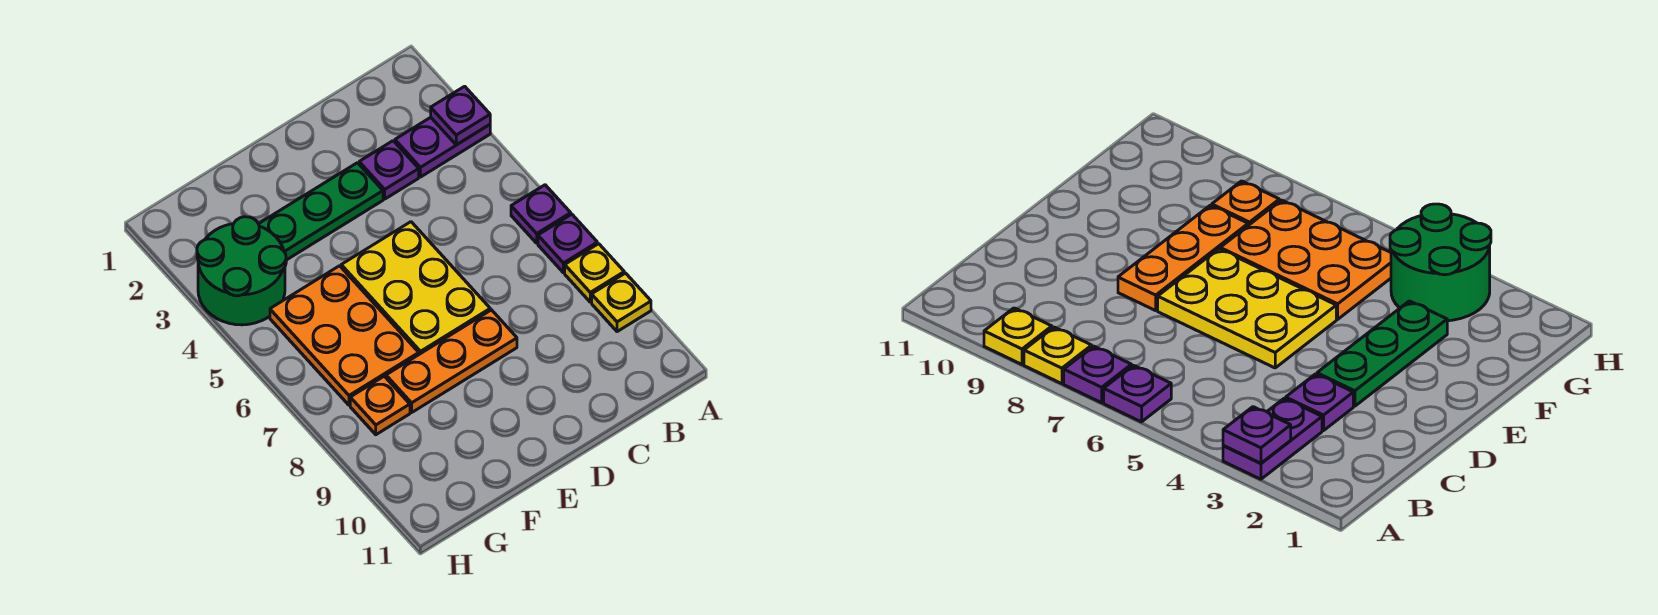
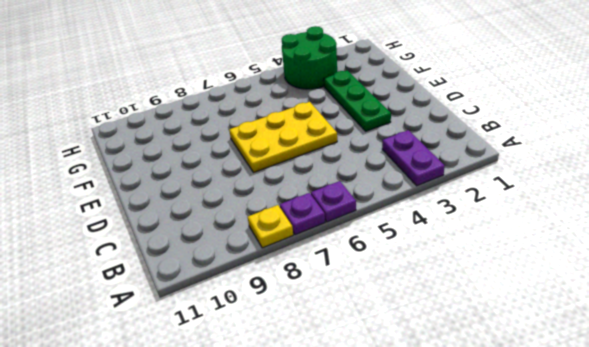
none -> yellow 1x1 plate [592,273,651,332]
none -> purple 1x1 plate [359,141,419,199]
none -> orange 1x3 plate [386,310,517,412]

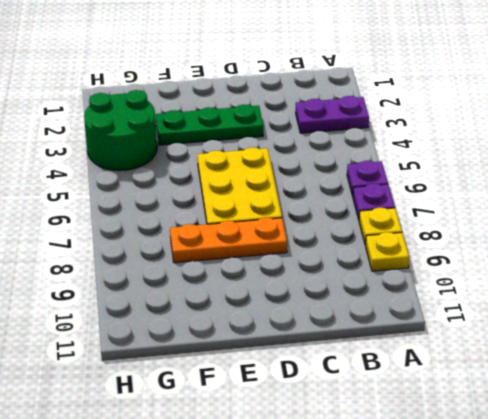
none -> purple 1x1 plate [359,141,419,199]
none -> orange 2x3 plate [270,266,419,405]
none -> orange 1x1 plate [350,376,410,435]

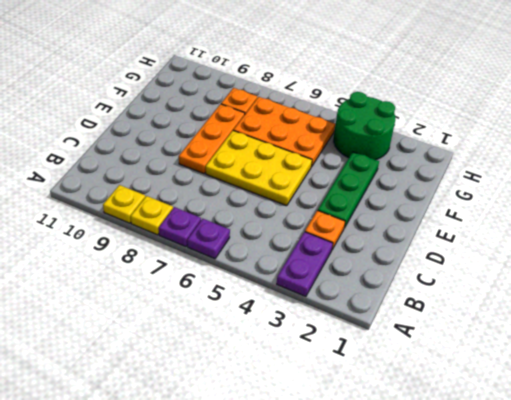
orange 1x1 plate [305,210,345,249] -> purple 1x1 plate [359,141,419,199]
none -> purple 1x1 plate [431,86,490,145]

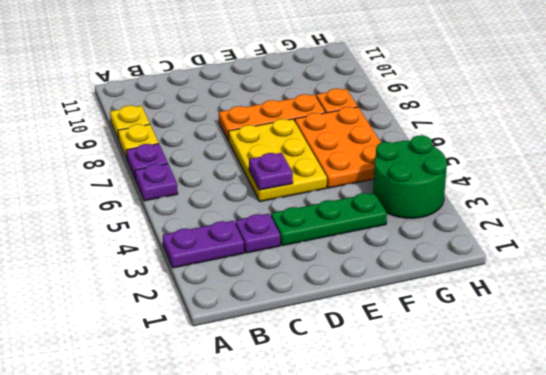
purple 1x1 plate [249,153,293,190] -> purple 1x1 plate moved to [431,86,490,145]

